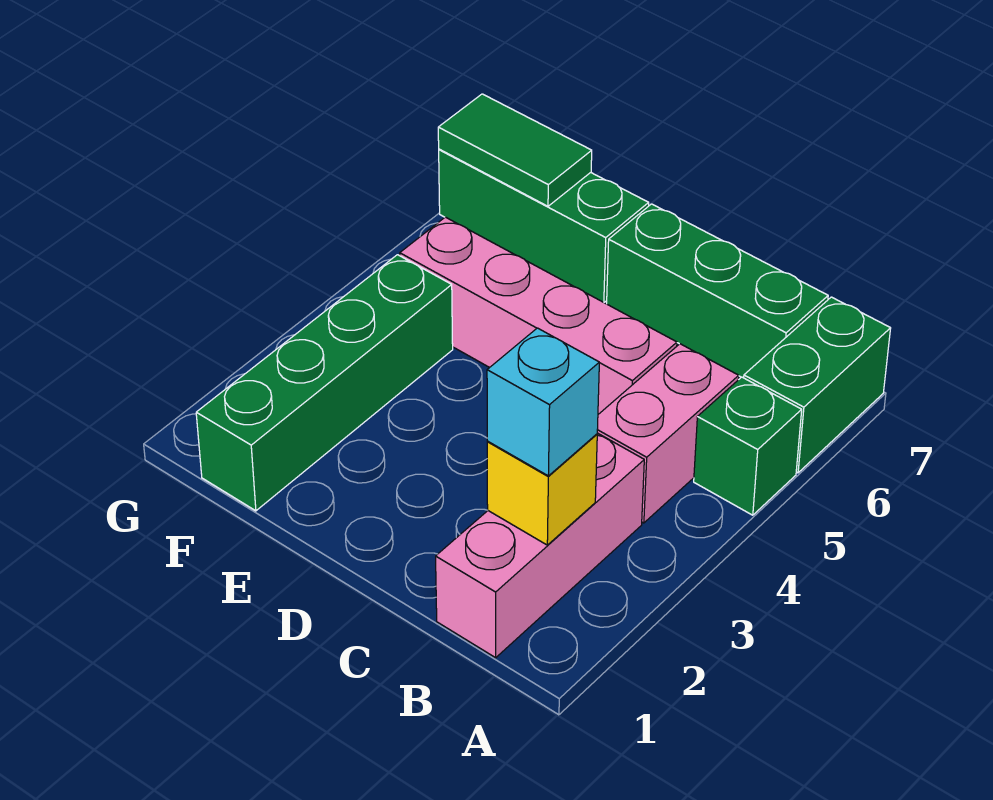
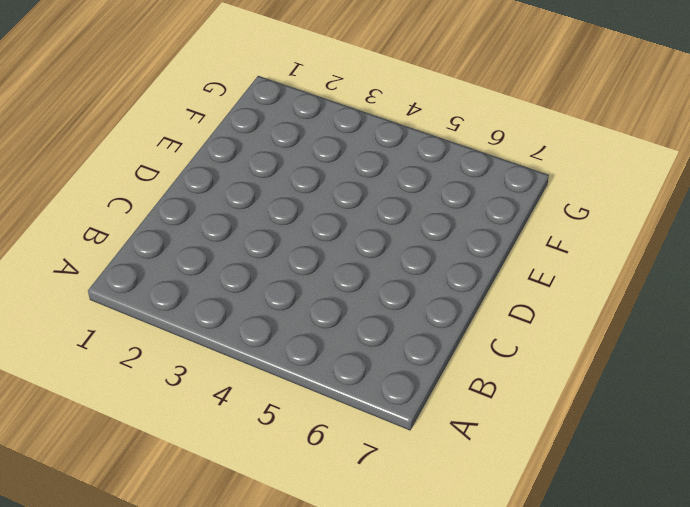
none -> green 1x1 brick [694,377,802,515]
none -> green 1x2 brick [744,297,891,473]

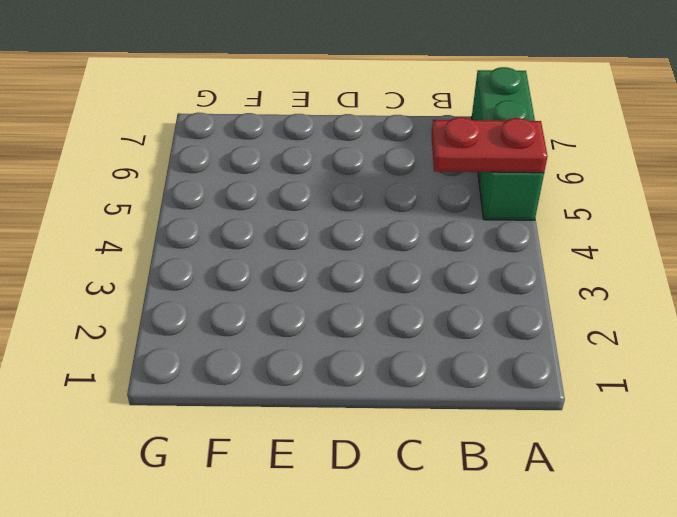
red 1x2 plate [431,117,547,173] -> none
none -> pink 1x3 brick [436,433,644,658]
none -> pink 1x2 brick [597,344,739,523]

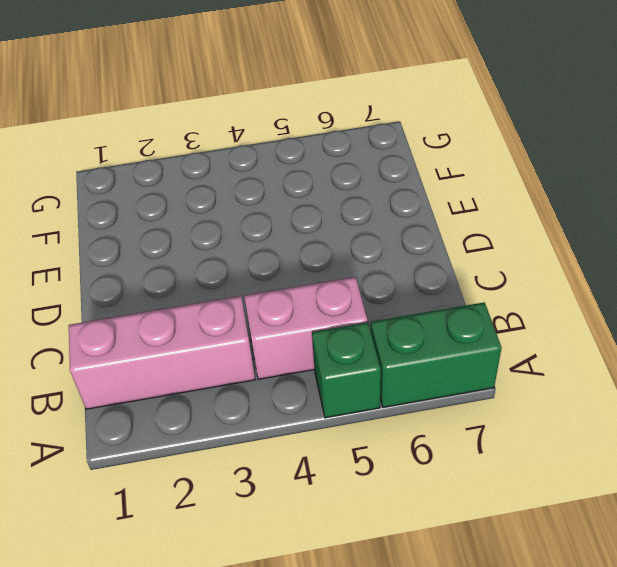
none -> green 1x3 brick [607,204,828,378]
none -> pink 1x4 brick [400,217,677,414]

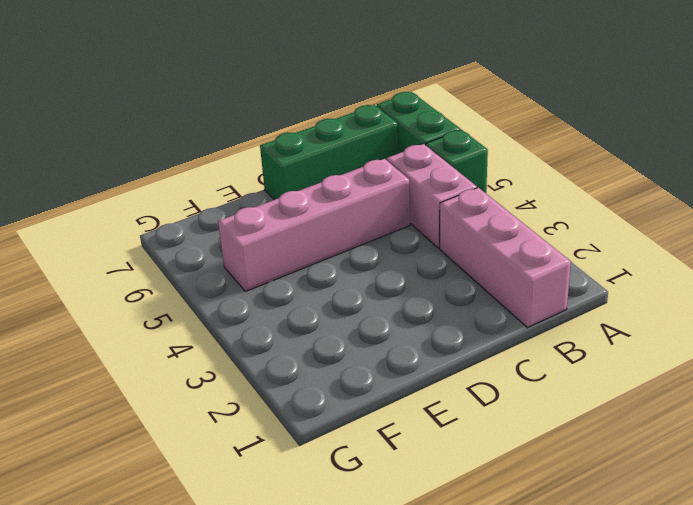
none -> green 1x3 brick [439,149,649,302]
none -> green 1x4 brick [196,255,453,511]

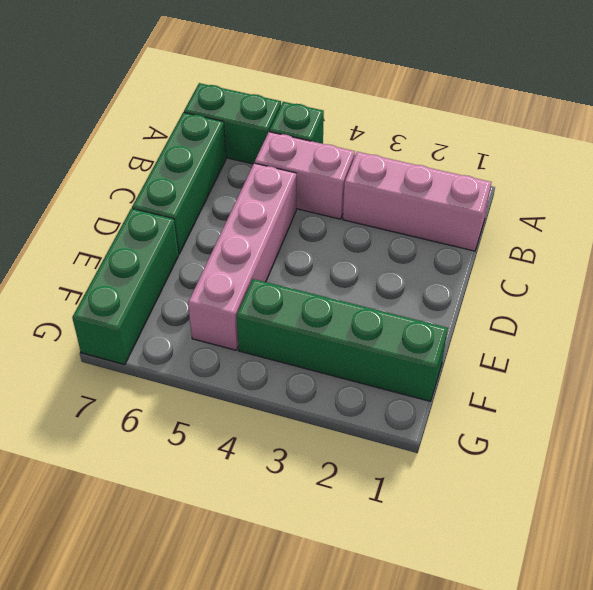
none -> yellow 1x1 brick [487,434,597,545]
none -> green 1x2 tile [438,94,592,206]

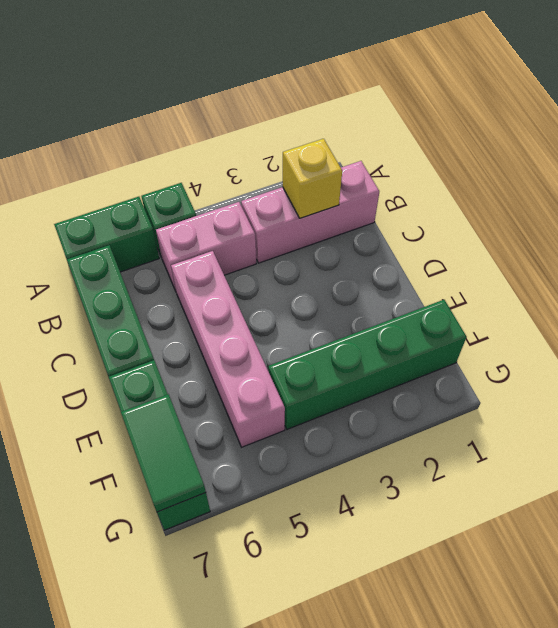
none -> cyan 1x1 brick [487,328,599,476]

